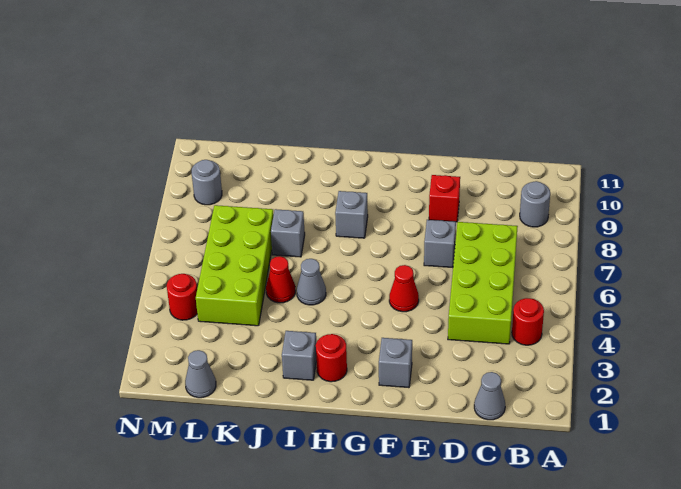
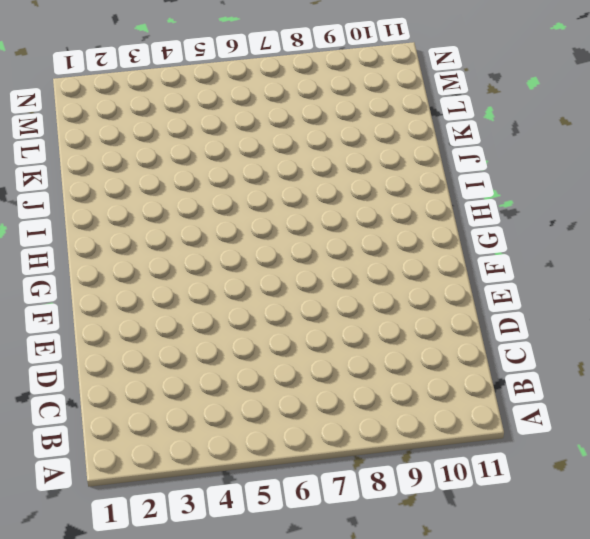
none -> red 1x1 round brick [512,298,544,345]
none -> grey 1x1 round brick [520,181,550,227]
none -> grey 1x1 cone [474,372,505,420]

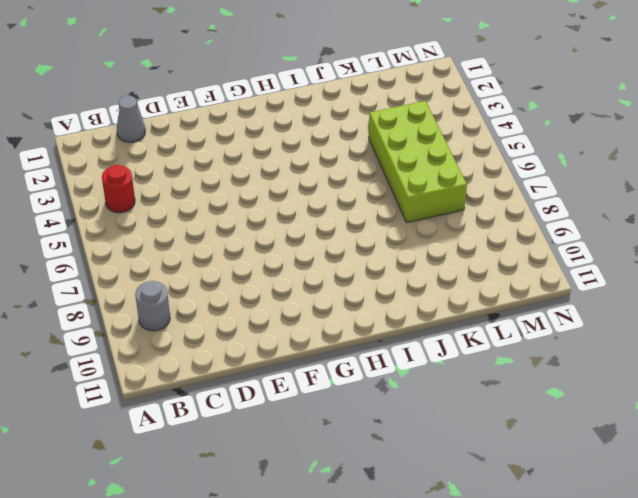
none -> lime 2x4 brick [448,222,518,344]
none -> grey 1x1 brick [424,220,456,268]
none -> red 1x1 brick [429,175,460,222]

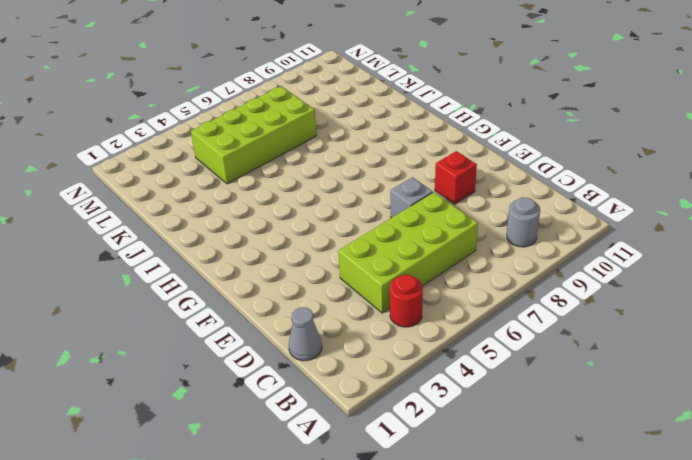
none -> grey 1x1 brick [379,338,412,388]
none -> red 1x1 cone [389,265,419,312]
none -> red 1x1 round brick [316,334,347,382]

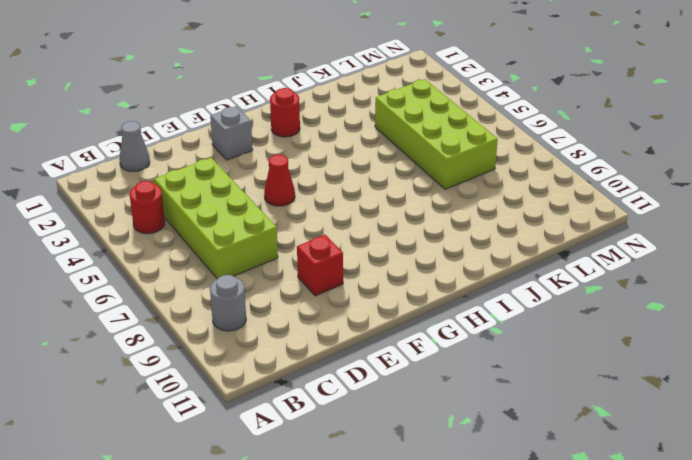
none -> grey 1x1 brick [424,220,456,268]
none -> grey 1x1 brick [335,191,368,238]
none -> grey 1x1 brick [282,331,316,380]

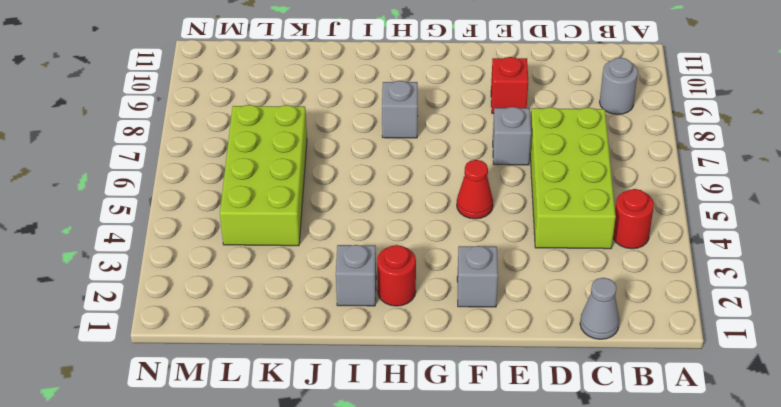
none -> grey 1x1 cone [297,259,326,305]
none -> red 1x1 cone [266,256,295,303]
none -> grey 1x1 brick [271,209,305,257]

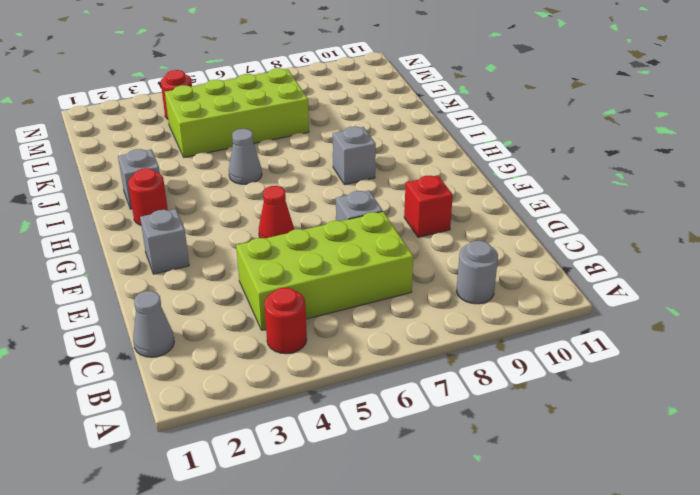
none -> red 1x1 cone [266,256,295,303]
none -> grey 1x1 brick [271,209,305,257]
none -> grey 1x1 cone [185,350,216,398]

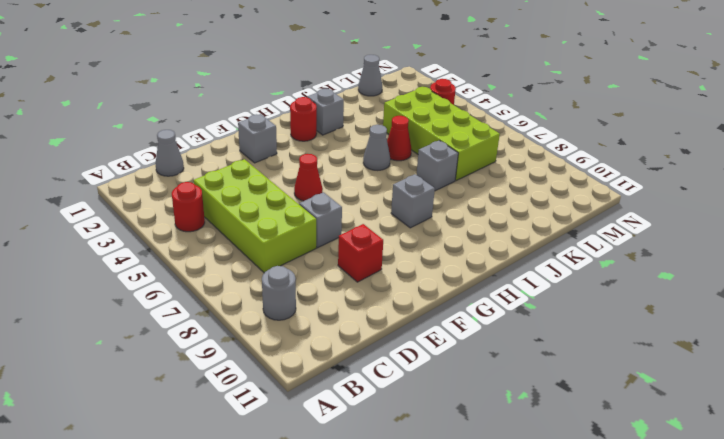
none -> grey 1x1 round brick [192,160,222,205]

